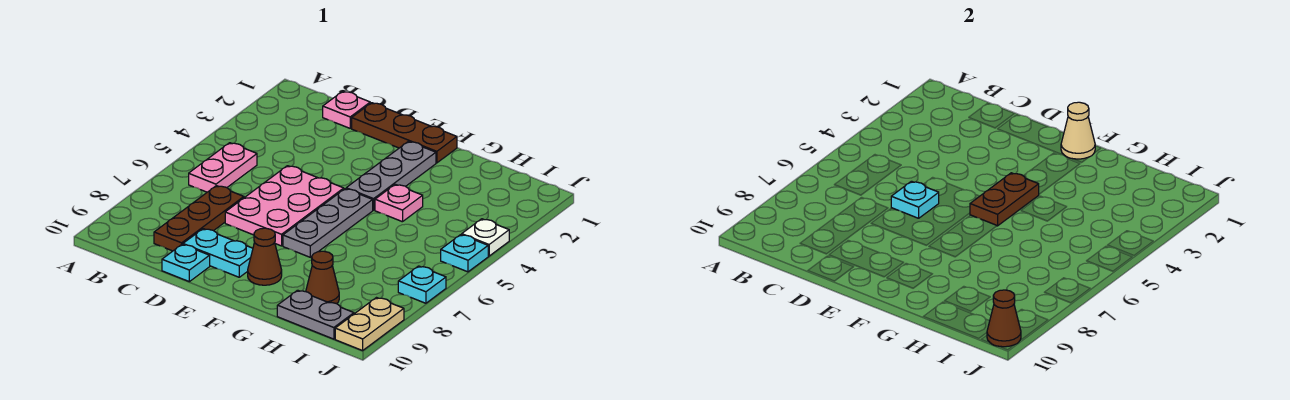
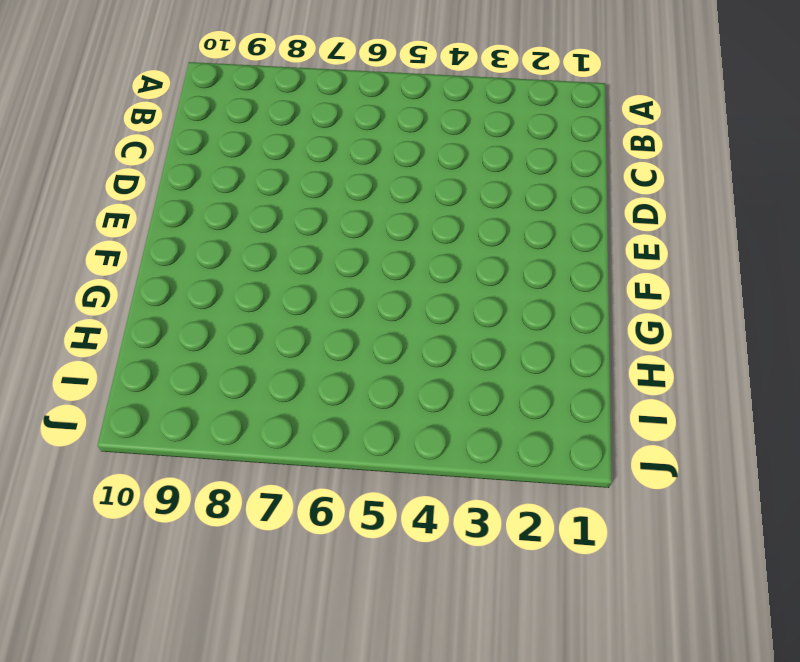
none -> pink 1x2 plate [189,143,257,192]
none -> pink 1x1 plate [323,91,370,128]
none -> brown 1x3 plate [154,186,244,251]

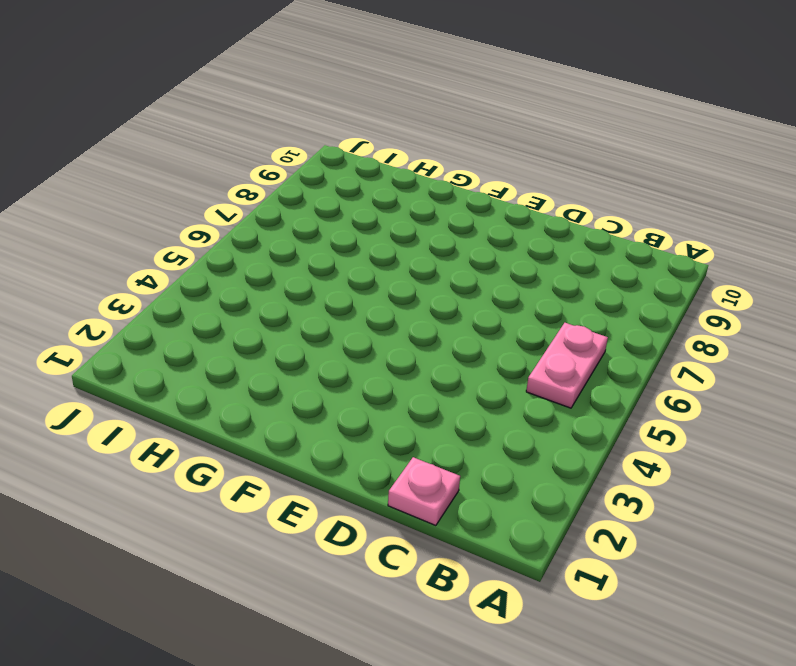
none -> brown 1x3 plate [154,186,244,251]
none -> brown 1x3 plate [352,103,457,163]
none -> pink 2x3 plate [225,166,344,246]

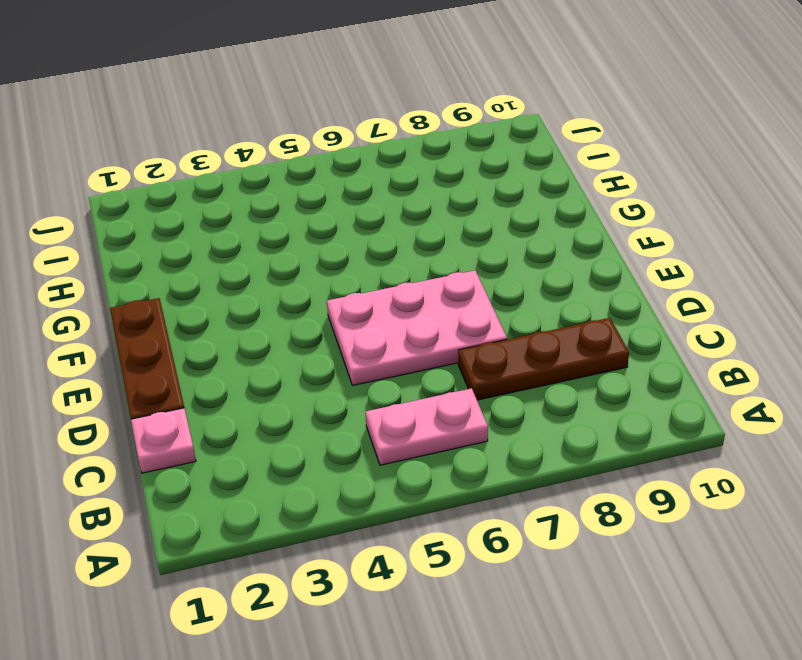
none -> cyan 1x2 plate [183,229,253,277]
none -> cyan 1x1 plate [162,244,210,282]
none -> grey 1x3 plate [346,141,436,210]

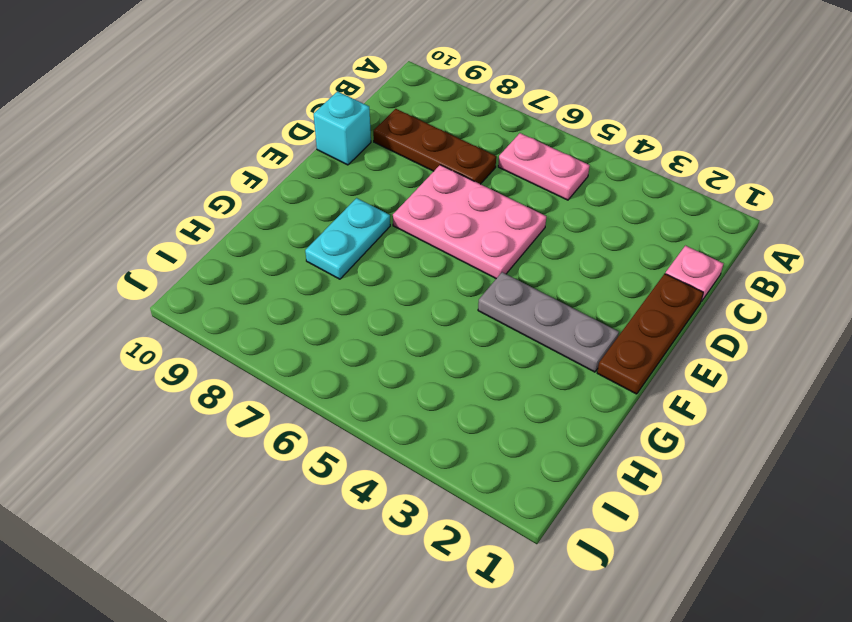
cyan 1x1 brick [314,91,371,165] -> cyan 1x1 plate [162,244,210,282]
cyan 1x2 plate [305,198,390,279] -> cyan 1x2 plate moved to [183,229,253,277]
none -> grey 1x3 plate [283,189,373,257]
none -> brown 1x1 cone [248,228,282,285]
none -> pink 1x1 plate [375,184,423,222]

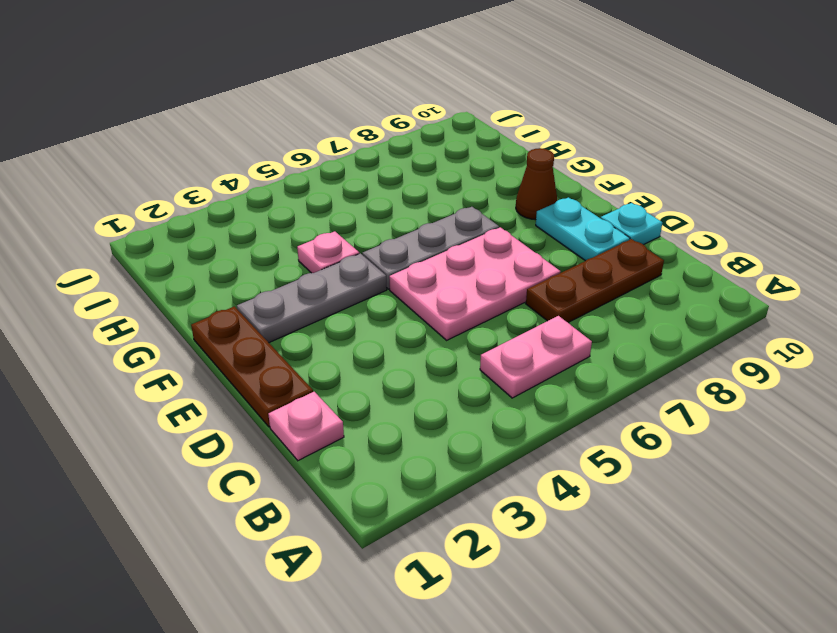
none -> brown 1x1 cone [306,251,339,304]
none -> grey 1x2 plate [277,290,354,339]
none -> white 1x1 plate [462,219,509,256]

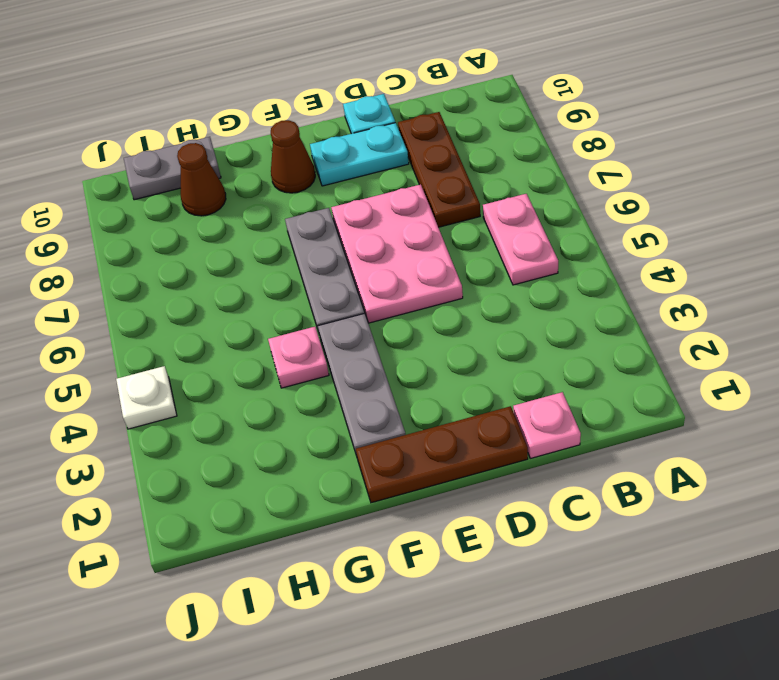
none -> cyan 1x1 plate [441,235,488,272]
none -> cyan 1x1 plate [398,266,446,303]
none -> tan 1x2 plate [335,298,404,351]

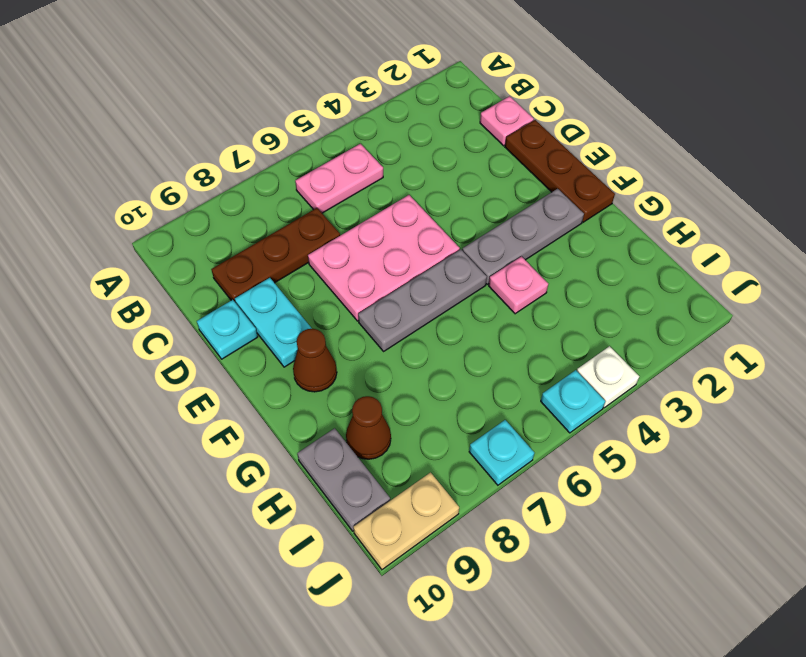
none -> cyan 1x1 plate [891,181,939,218]
none -> tan 1x1 cone [1061,102,1095,159]
none -> brown 1x2 plate [970,173,1039,226]

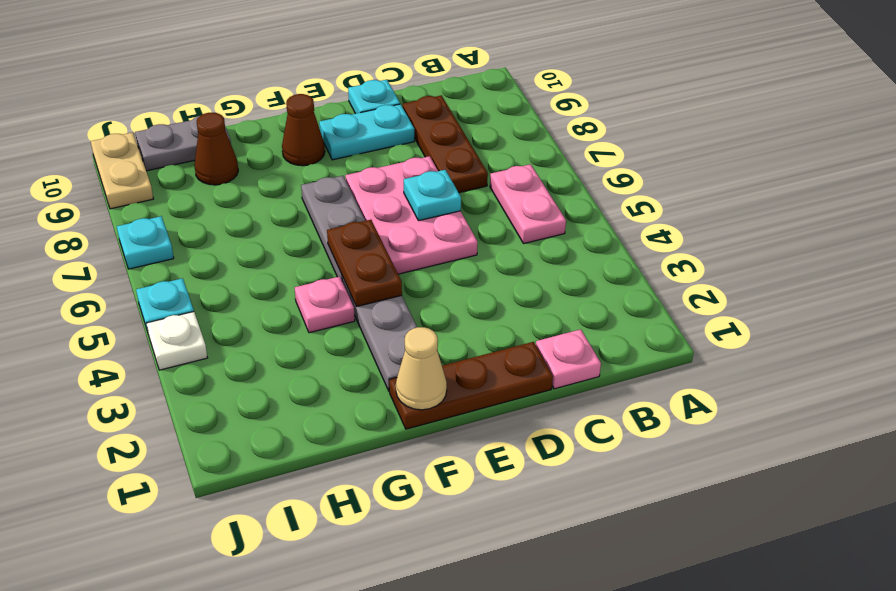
none -> brown 1x1 cone [987,290,1021,347]

